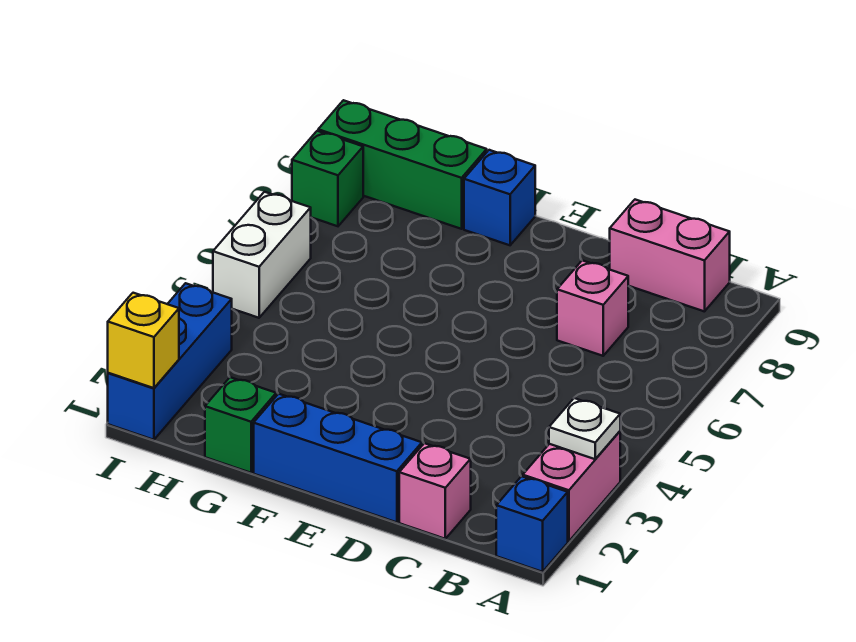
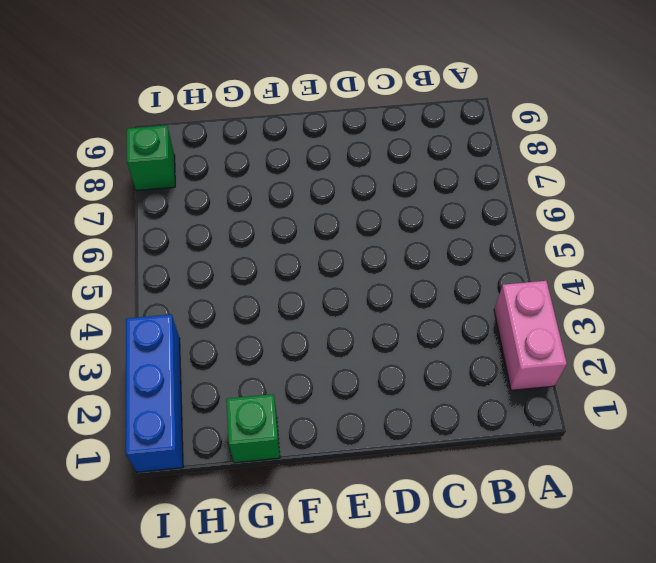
none -> blue 1x1 brick [496,476,568,572]
none -> pink 1x2 brick [610,200,730,312]
none -> pink 1x1 brick [399,443,471,539]

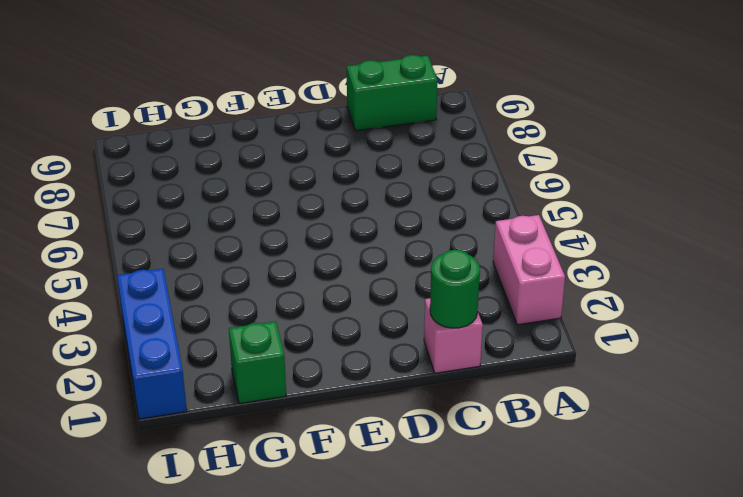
green 1x2 brick [347,55,438,131] -> pink 1x2 brick [610,200,730,312]
green 1x1 round brick [430,250,480,328] -> none
none -> blue 1x1 brick [496,476,568,572]
none -> pink 1x1 brick [557,260,628,356]
none -> blue 1x3 brick [254,394,422,522]

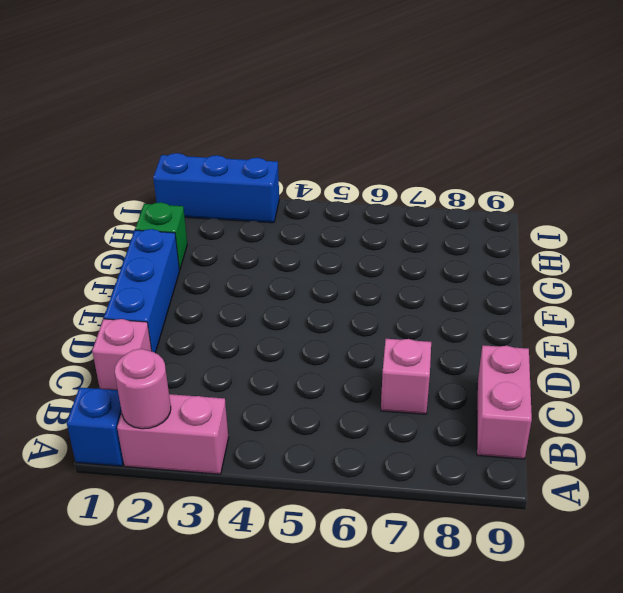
pink 1x1 round brick [115,349,171,429] -> none
none -> blue 1x1 brick [464,150,535,245]
none -> green 1x3 brick [318,100,487,229]
none -> white 1x2 brick [213,192,311,318]

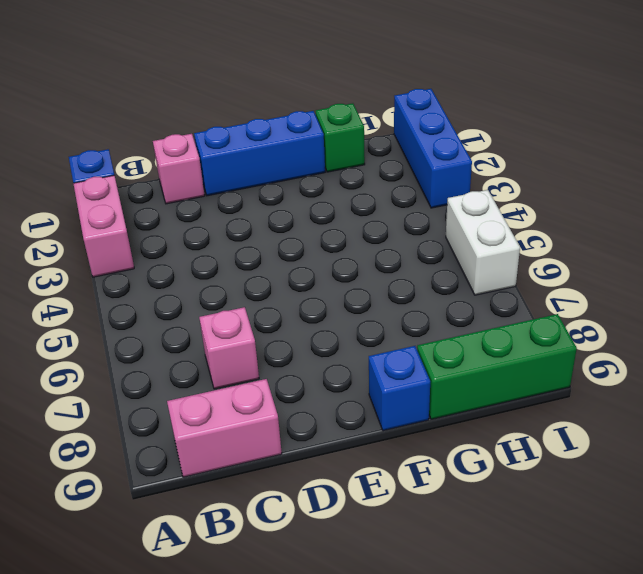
none -> green 1x1 brick [292,131,363,226]
none -> white 1x1 plate [549,398,620,459]
none -> yellow 1x1 brick [108,293,179,388]

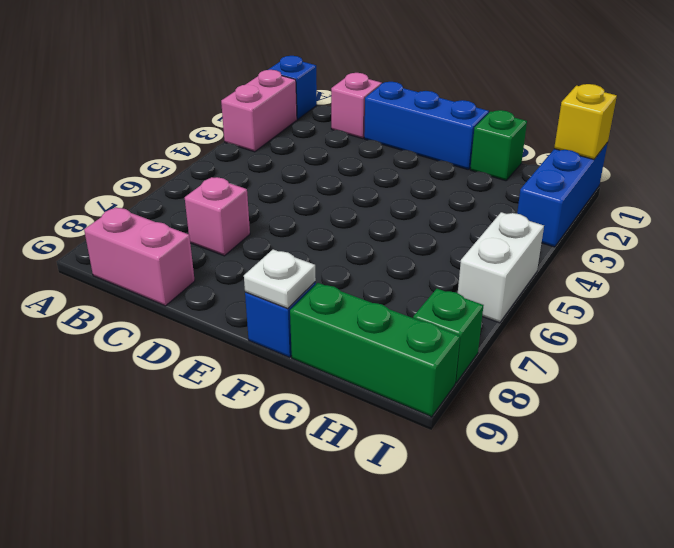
white 1x1 plate [244,250,316,308] -> white 1x1 plate moved to [549,398,620,459]

